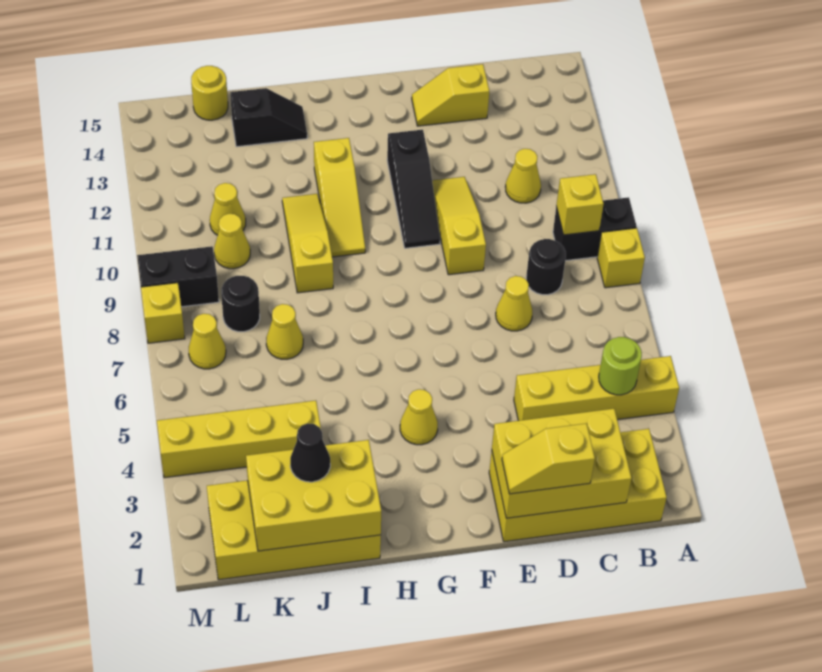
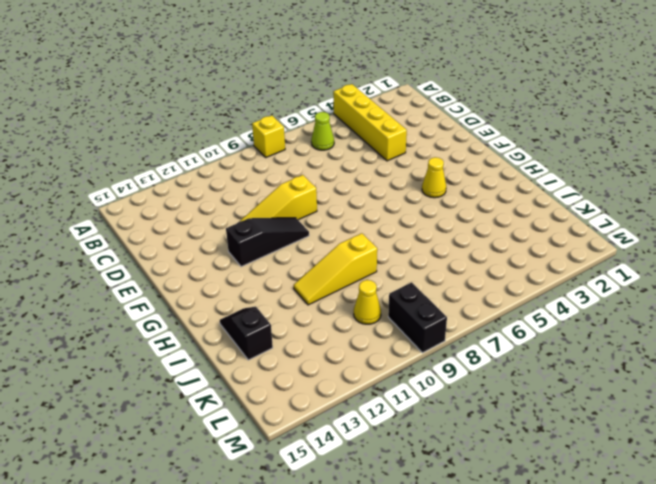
lime 1x1 cone [311,112,334,150] -> none
none -> black 1x2 brick [553,197,637,261]
none -> yellow 2x4 brick [489,429,667,542]
none -> black 1x1 round brick [526,239,566,295]
none -> yellow 1x1 cone [505,149,541,203]

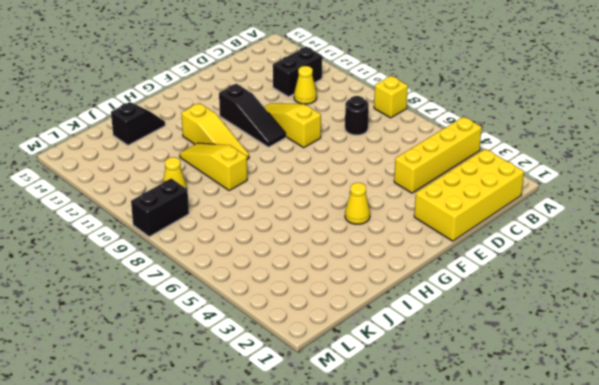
black 1x2 brick [273,47,322,97] -> black 1x2 brick moved to [553,197,637,261]
none -> yellow 1x1 cone [496,276,533,331]
none -> yellow 1x2 slope [412,64,489,126]
none -> yellow 2x4 brick [207,480,381,580]
none -> yellow 1x4 brick [157,400,321,478]

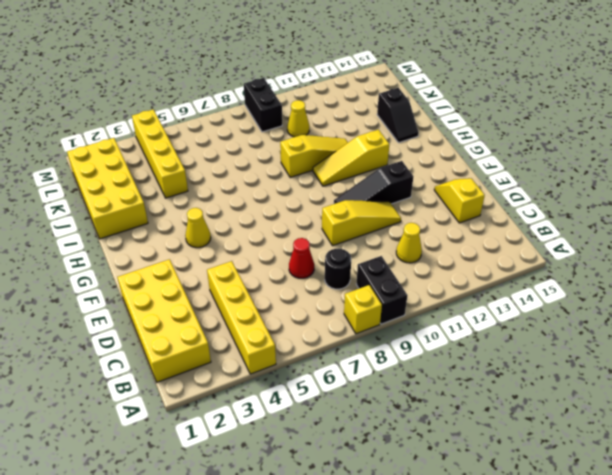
red 1x1 cone [289,238,314,278] -> yellow 1x1 cone [496,276,533,331]
none -> yellow 1x1 cone [266,304,303,359]
none -> black 1x1 round brick [221,276,260,332]
none -> yellow 1x1 cone [210,183,246,235]
none -> yellow 1x1 round brick [191,66,228,120]

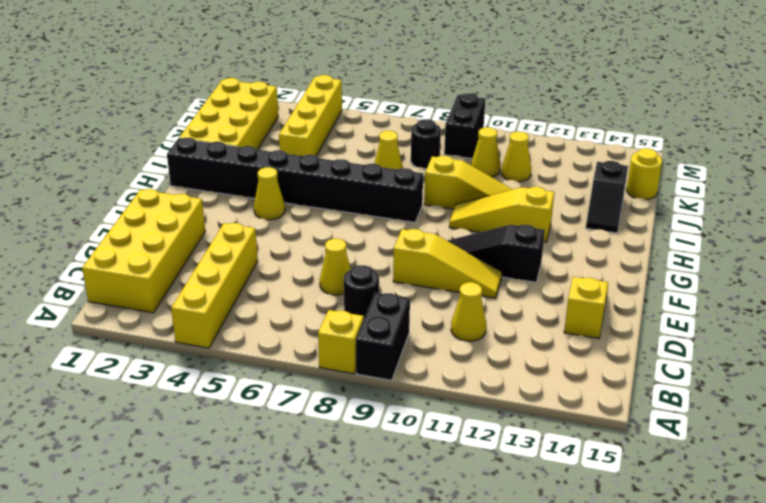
black 1x8 brick [167,138,423,222] -> none
none -> yellow 1x1 cone [189,314,226,369]
none -> yellow 1x1 brick [141,283,185,343]
none -> lime 1x1 round brick [599,337,642,395]
none -> yellow 1x1 brick [556,174,604,235]

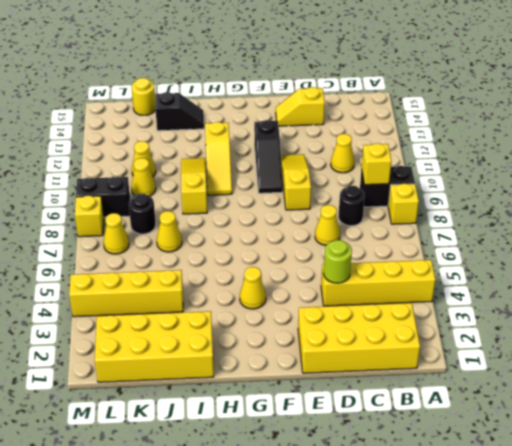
lime 1x1 round brick [323,240,352,283] -> lime 1x1 round brick moved to [599,337,642,395]
none -> yellow 2x3 brick [492,409,632,518]
none -> yellow 2x3 brick [246,440,381,551]
none -> yellow 1x2 slope [502,423,595,494]
none -> black 1x1 cone [290,424,330,482]

